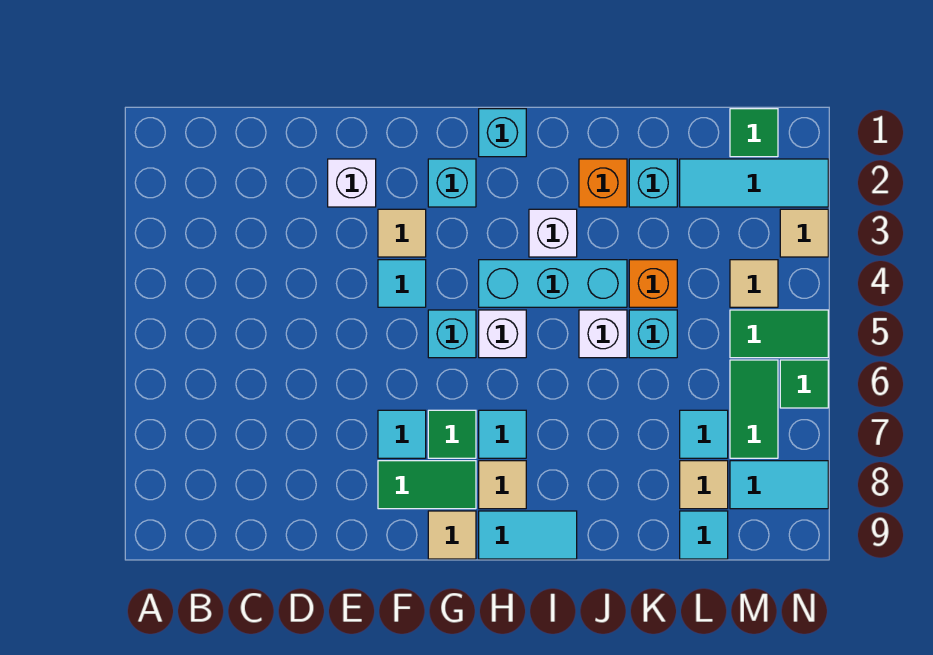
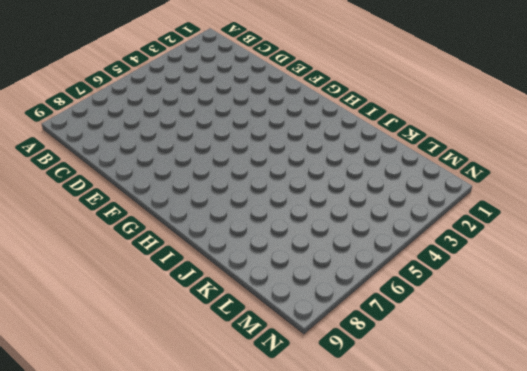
none -> white 1x1 brick [328,159,376,207]
none -> tan 1x1 tile [378,209,426,257]
none -> cyan 1x1 tile [378,260,426,307]
none -> cyan 1x1 tile [378,410,426,458]

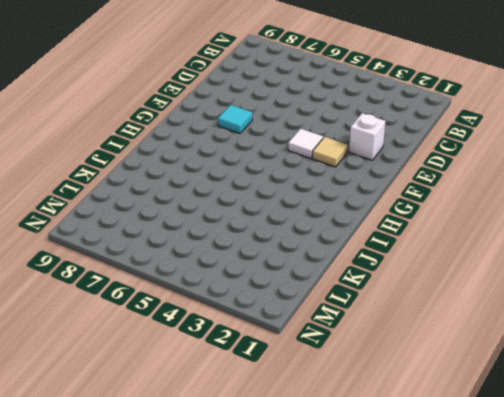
white 1x1 tile [288,129,323,158] -> cyan 1x1 tile [378,260,426,307]
none -> green 1x2 tile [378,461,476,509]
none -> cyan 1x1 brick [428,159,476,207]
none -> cyan 1x1 brick [428,310,476,358]
none -> green 1x1 tile [428,410,476,458]

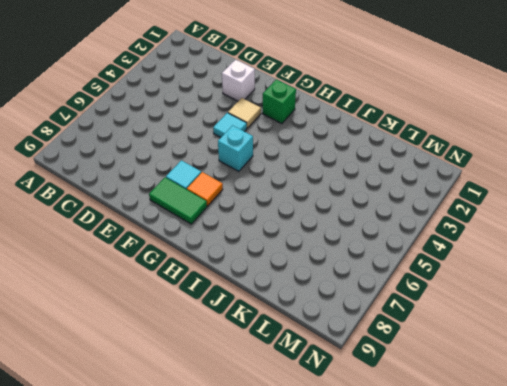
green 1x1 brick [262,79,296,124] -> cyan 1x1 brick [428,159,476,207]
orange 1x1 tile [187,172,223,206] -> green 1x1 tile [428,410,476,458]
none -> tan 1x1 tile [428,511,476,559]
none -> cyan 1x1 brick [479,109,526,157]
none -> cyan 1x3 brick [479,260,627,307]
none -> white 1x1 brick [479,310,526,358]

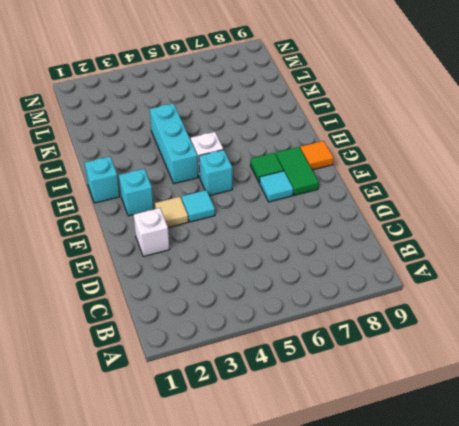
orange 1x1 tile [300,141,334,170] -> tan 1x1 tile [428,511,476,559]
none -> cyan 1x1 tile [479,410,526,458]
none -> tan 1x1 tile [479,461,526,509]
none -> cyan 1x2 tile [479,511,577,559]
none -> white 1x1 brick [529,209,577,257]

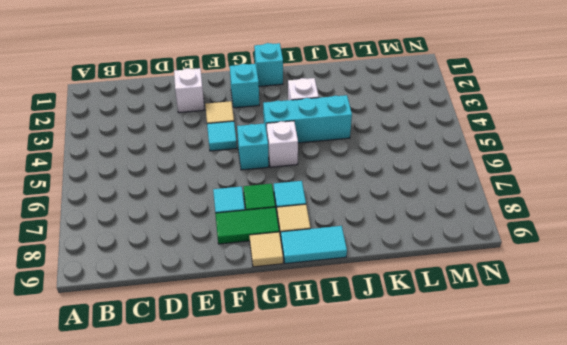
none -> orange 1x1 brick [579,159,627,207]
none -> white 1x1 brick [579,310,627,358]
none -> cyan 1x1 brick [629,159,677,207]
none -> orange 1x1 brick [629,260,677,307]

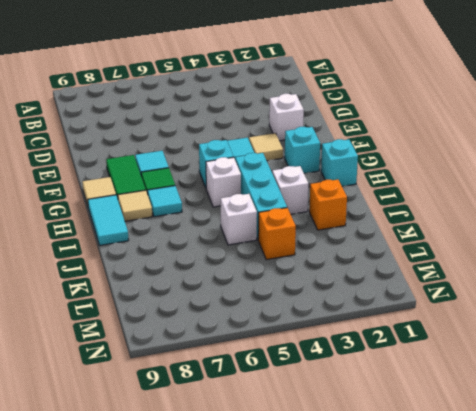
none -> cyan 1x1 brick [629,159,677,207]
none -> cyan 1x1 brick [629,310,677,358]
none -> cyan 1x3 tile [680,159,828,207]
none -> cyan 1x1 tile [680,410,728,458]

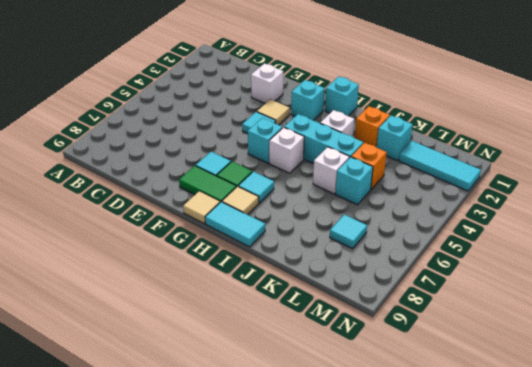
none -> tan 1x1 tile [680,461,728,509]
none -> cyan 1x1 tile [680,511,728,559]
none -> green 1x1 tile [730,109,778,157]
none -> tan 1x1 tile [730,260,778,307]

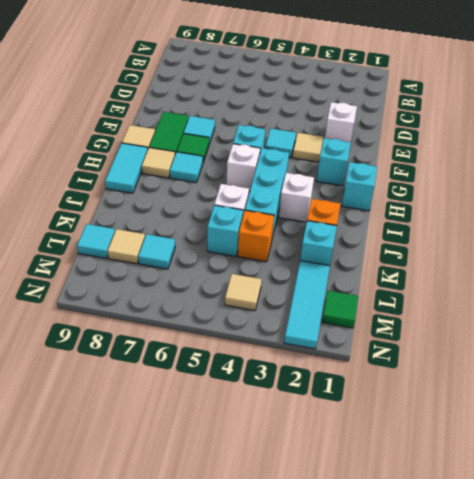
none -> green 1x2 tile [730,310,828,358]
none -> green 1x2 tile [730,360,778,458]
none -> cyan 1x2 tile [730,461,828,509]
none -> tan 1x1 tile [780,209,828,257]

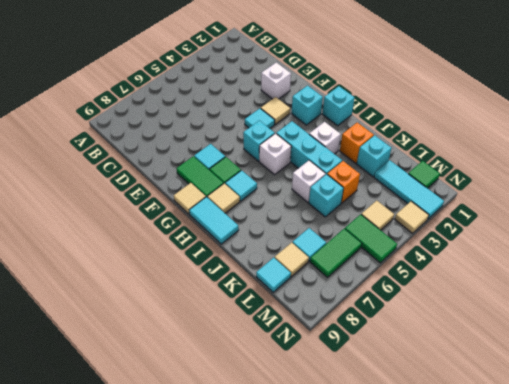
none -> cyan 1x2 tile [730,461,828,509]
none -> green 1x1 tile [780,360,828,408]

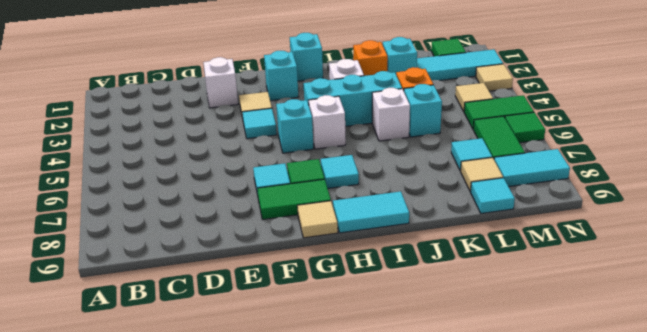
none -> tan 1x1 tile [479,461,526,509]

